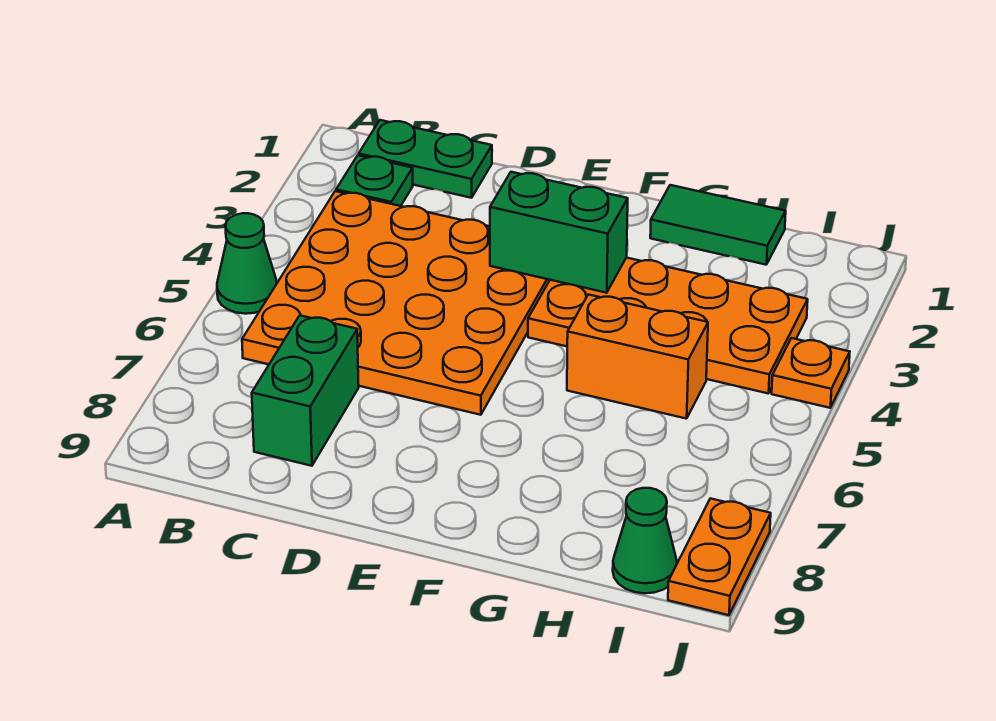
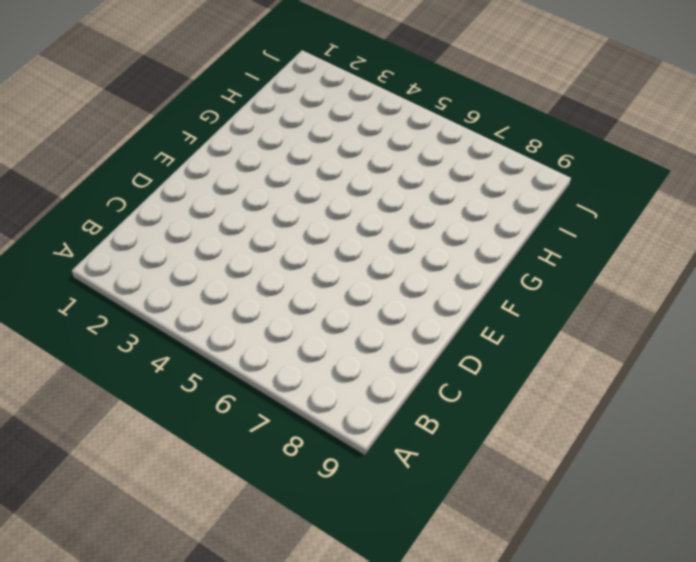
none -> green 1x1 cone [217,213,277,314]
none -> green 1x2 plate [359,120,492,198]
none -> green 1x1 plate [336,155,413,206]

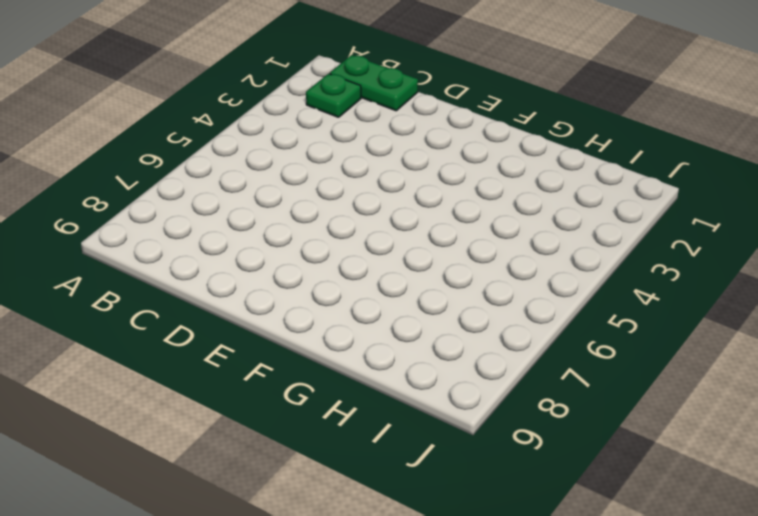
none -> green 1x1 cone [217,213,277,314]
none -> orange 4x4 plate [242,191,550,415]
none -> green 1x2 brick [252,315,359,466]

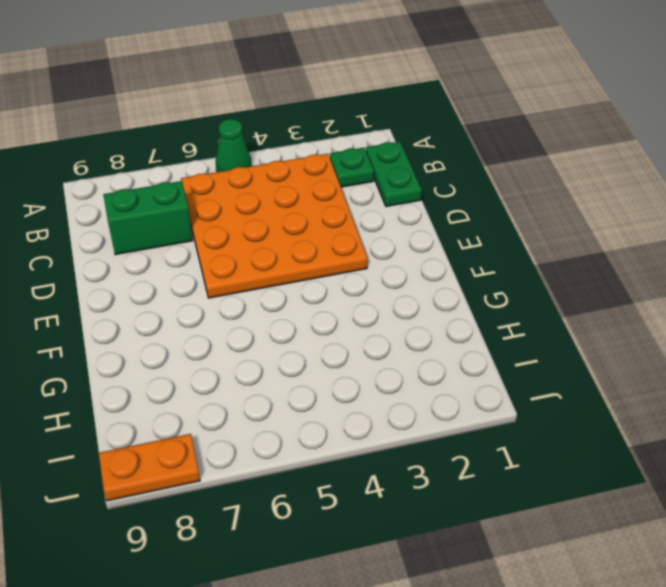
none -> orange 2x4 plate [528,258,808,394]
none -> green 1x2 tile [650,185,786,265]
none -> orange 1x2 brick [567,295,708,419]

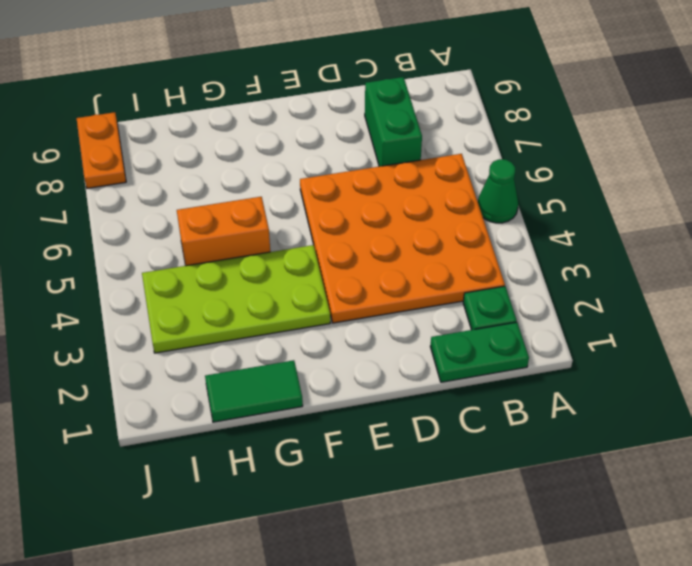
lime 2x4 plate [142,245,330,353] -> orange 2x4 plate [528,258,808,394]
none -> green 1x1 cone [613,488,677,593]
none -> orange 1x1 plate [772,338,850,408]
none -> green 1x2 brick [490,172,628,293]

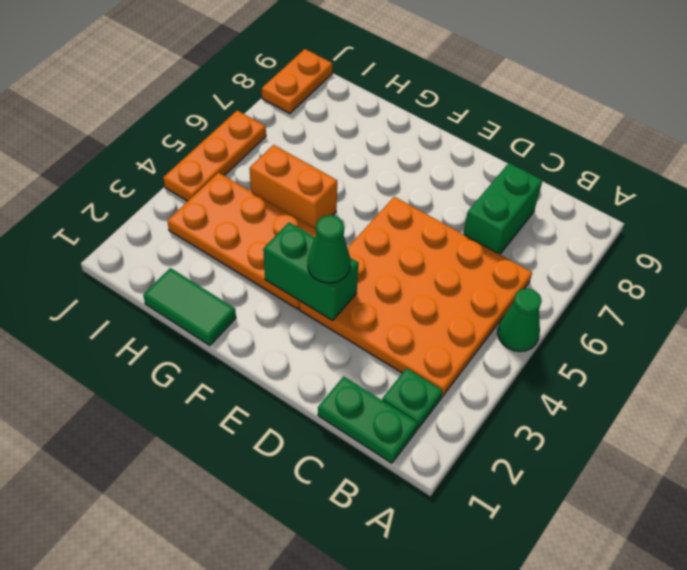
green 1x1 cone [308,215,351,283] -> green 1x1 cone moved to [613,488,677,593]
orange 1x3 plate [163,110,266,201] -> orange 1x1 plate [772,338,850,408]

